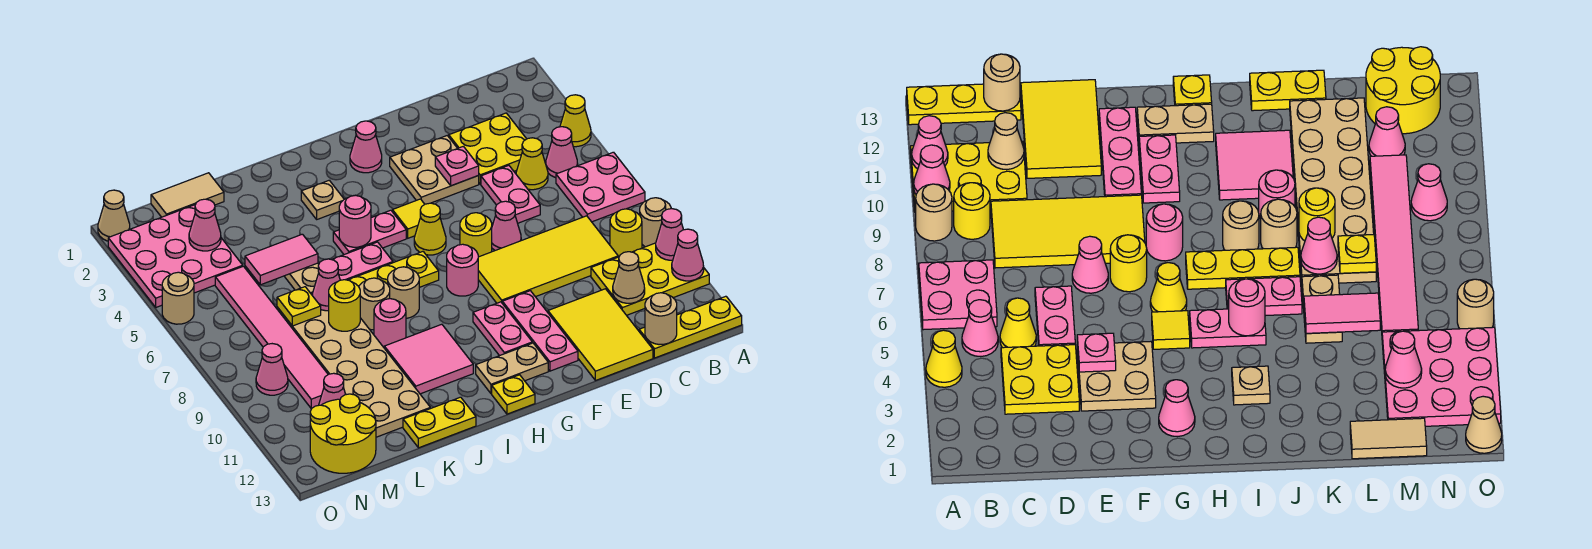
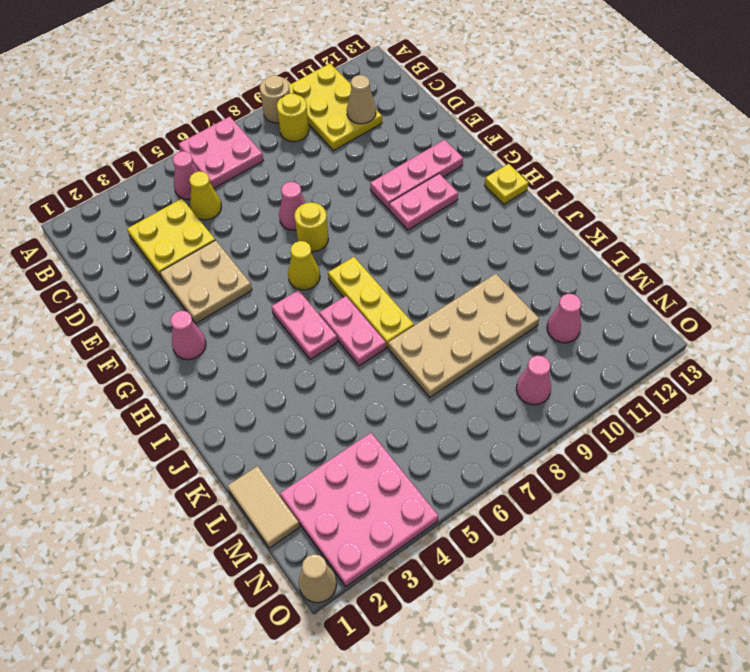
tan 2x4 plate [388,274,539,397] -> tan 2x6 plate [277,294,430,437]
none -> yellow 1x1 cone [560,95,591,147]
none -> yellow 1x3 plate [639,296,742,358]
none -> yellow 2x4 tile [478,216,618,303]
none -> pink 1x2 plate [481,165,540,223]

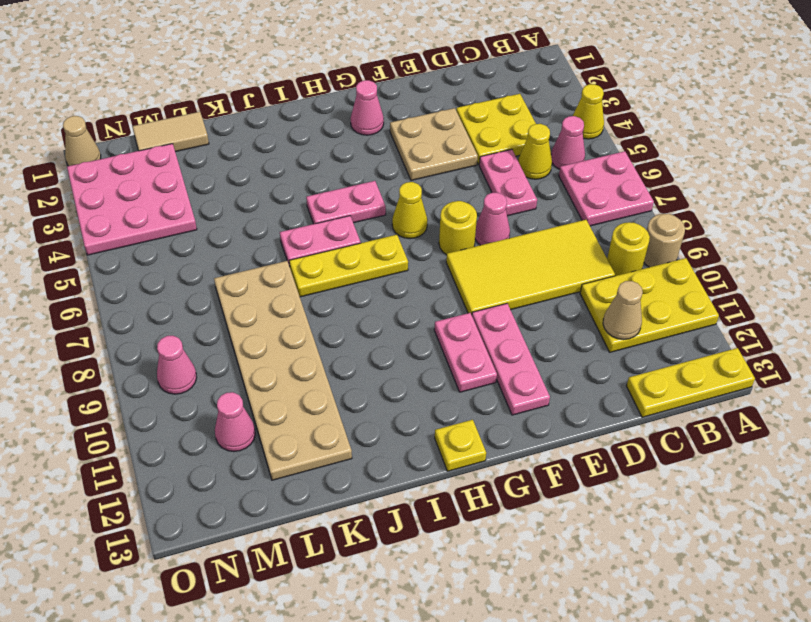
none -> yellow 2x3 tile [548,289,653,381]
none -> yellow 1x1 tile [392,199,425,238]
none -> pink 1x1 round brick [447,244,478,296]
none -> tan 1x2 plate [476,343,548,394]

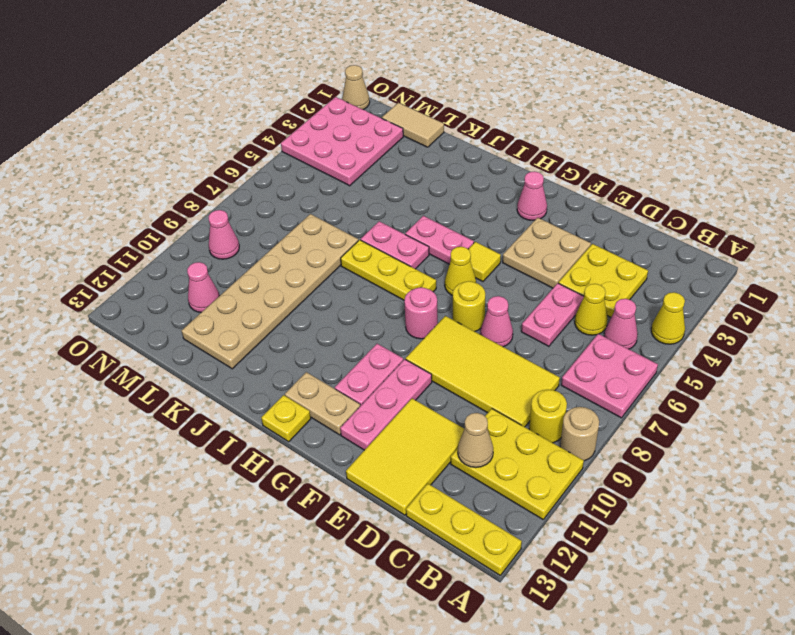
none -> tan 1x1 plate [301,180,344,219]
none -> tan 1x1 round brick [388,267,419,318]
none -> pink 2x2 tile [384,324,473,394]
none -> tan 1x1 round brick [359,278,390,330]

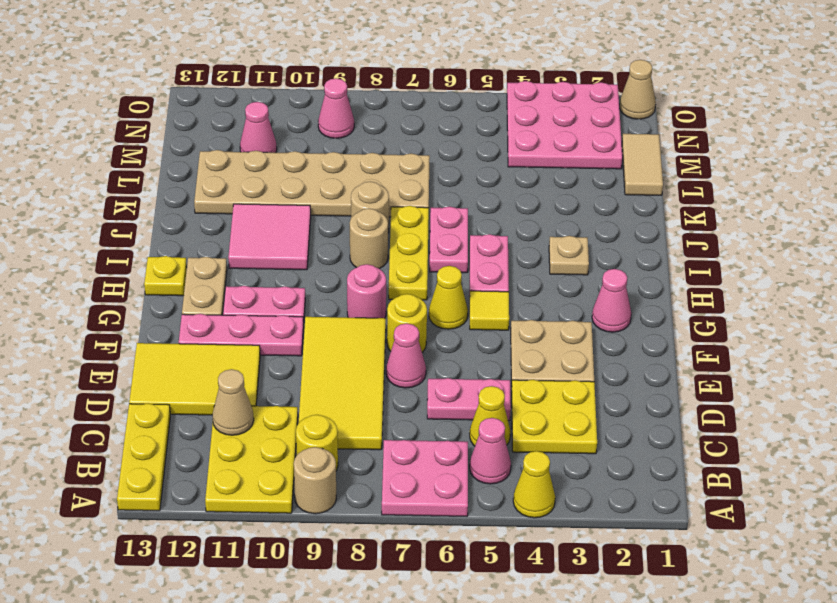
none -> pink 1x1 round brick [374,299,406,347]
none -> yellow 1x2 plate [403,397,476,448]
none -> tan 1x2 plate [284,263,319,294]
none -> pink 1x6 tile [215,266,328,409]

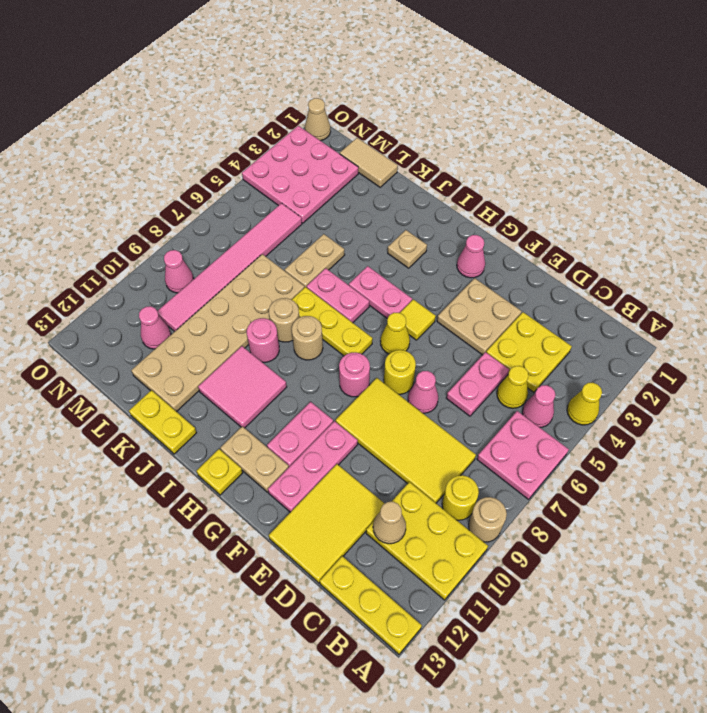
none -> yellow 2x2 round brick [310,394,376,473]
none -> tan 1x1 round brick [162,272,194,324]
none -> pink 1x1 cone [656,209,683,260]
none -> pink 1x1 cone [672,229,704,281]

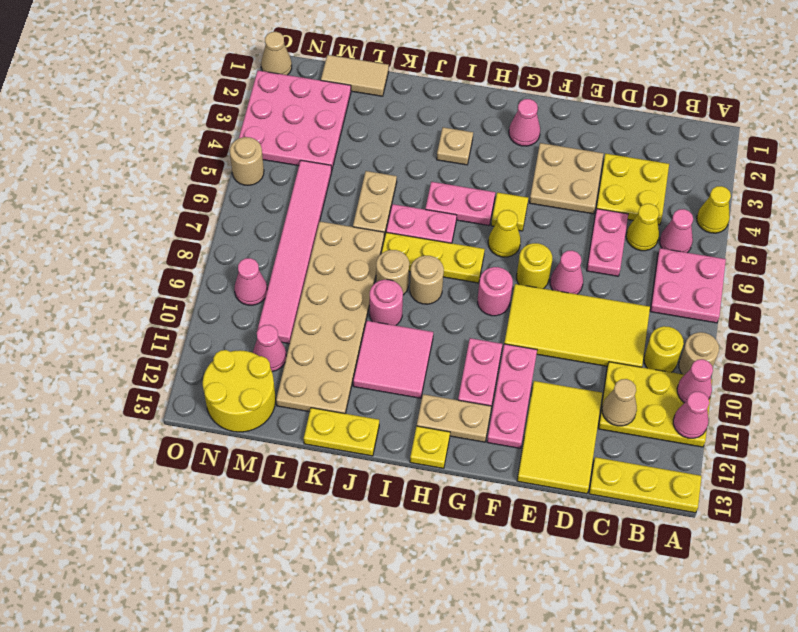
none -> tan 1x1 round brick [645,293,677,345]
none -> pink 1x1 plate [435,146,479,186]
none -> pink 1x1 round brick [339,195,371,247]
none -> pink 1x2 tile [245,234,318,285]

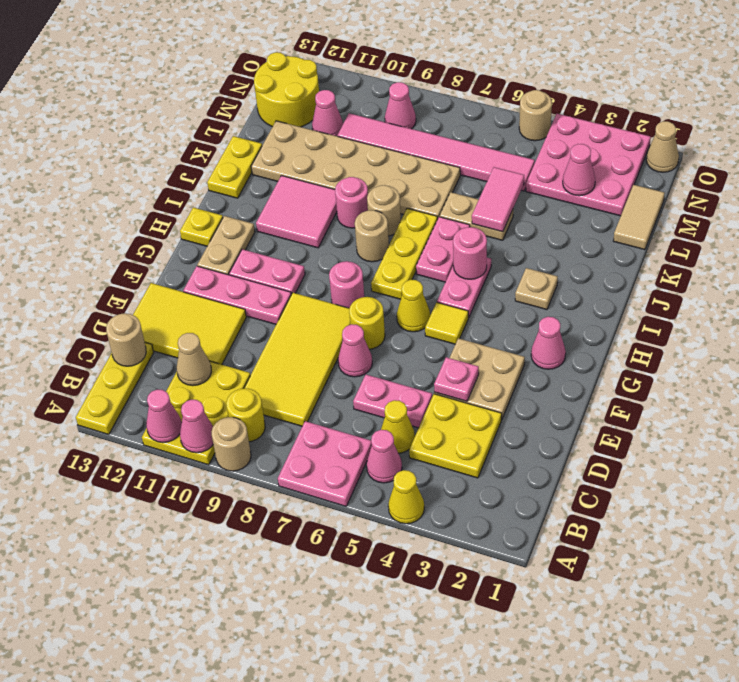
none -> pink 1x1 cone [312,259,340,311]
none -> yellow 1x1 round brick [329,280,360,331]
none -> yellow 1x1 plate [277,287,321,326]

